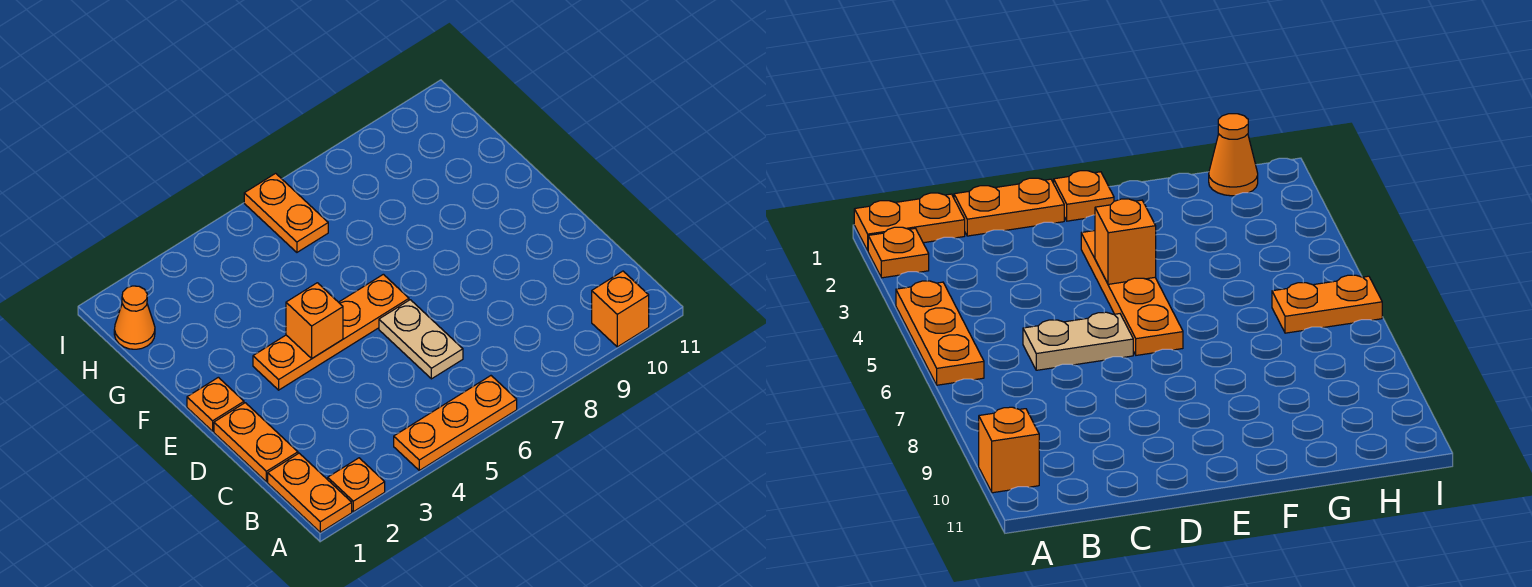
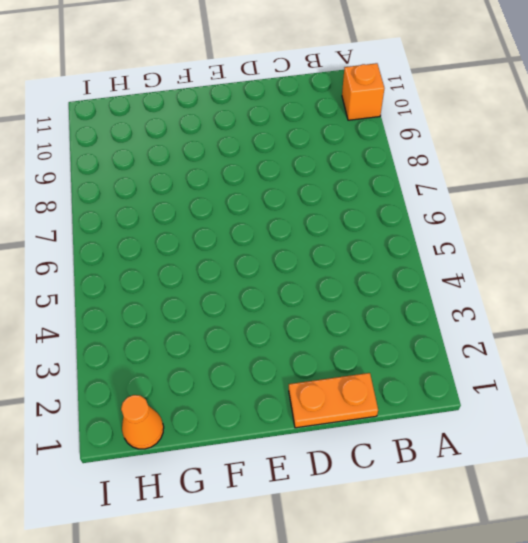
none -> orange 1x2 plate [268,453,352,532]
none -> orange 1x1 plate [328,458,385,512]

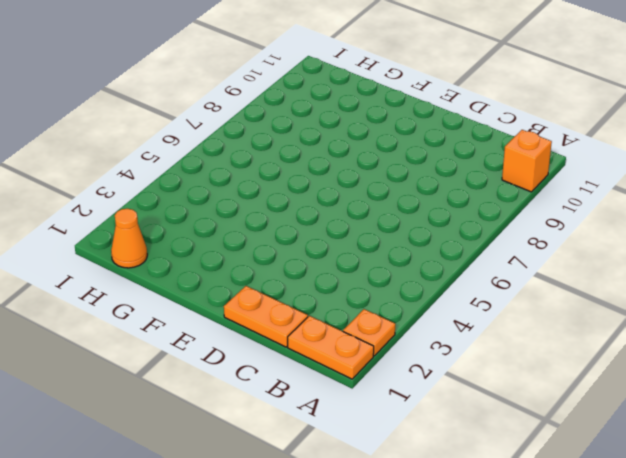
none -> orange 1x3 plate [394,376,517,470]
none -> tan 1x2 plate [379,300,463,379]

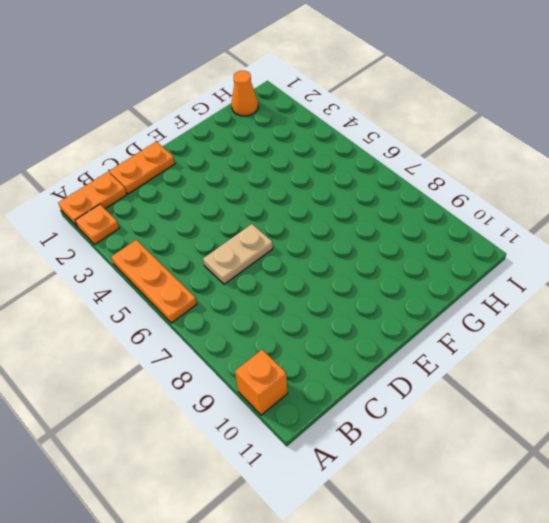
none -> orange 1x1 plate [187,377,244,431]
none -> orange 1x4 plate [253,274,409,390]

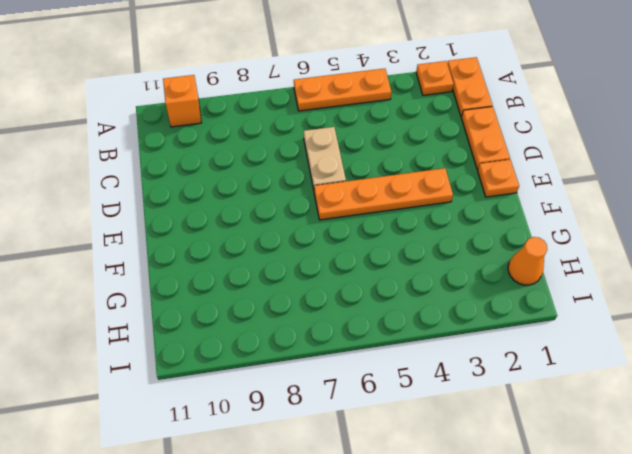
none -> orange 1x2 plate [244,173,328,252]
none -> orange 1x1 brick [286,283,343,358]

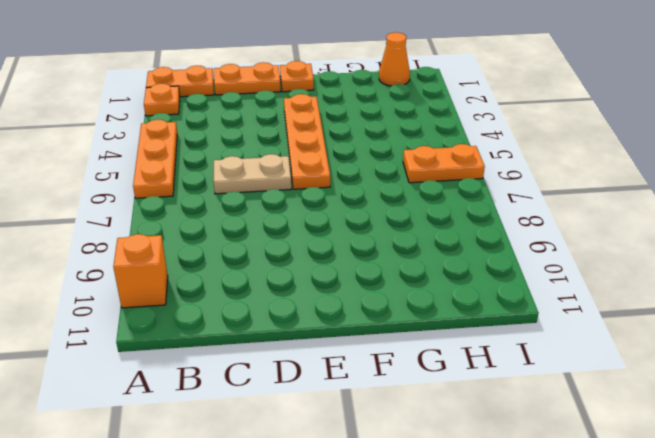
none -> orange 1x1 brick [286,283,343,358]

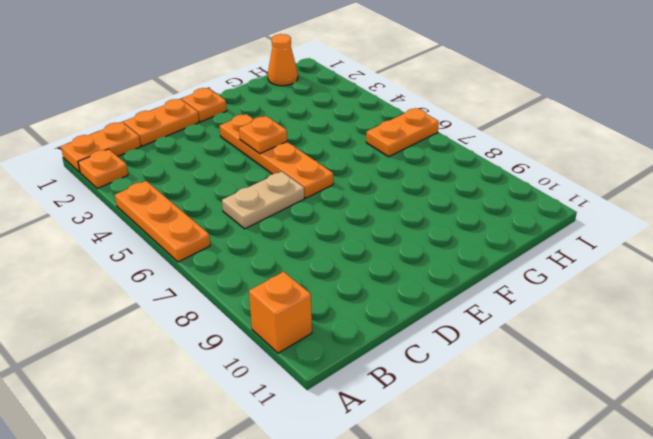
orange 1x1 plate [239,116,287,154] -> orange 1x1 brick [286,283,343,358]

